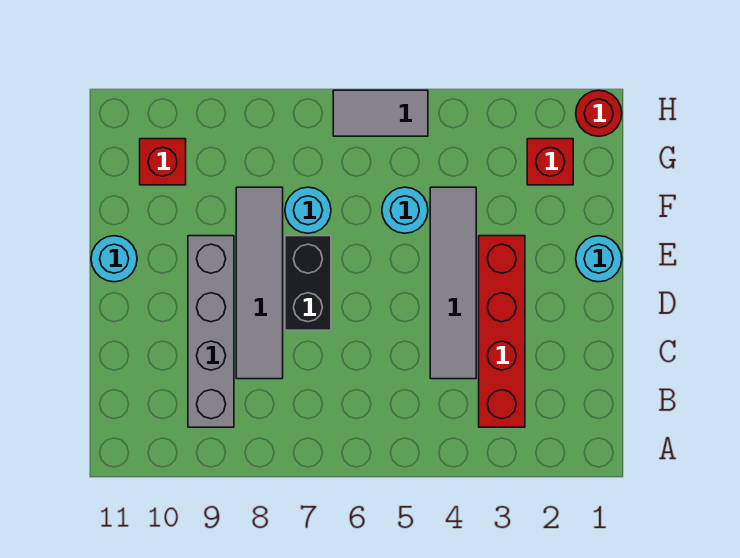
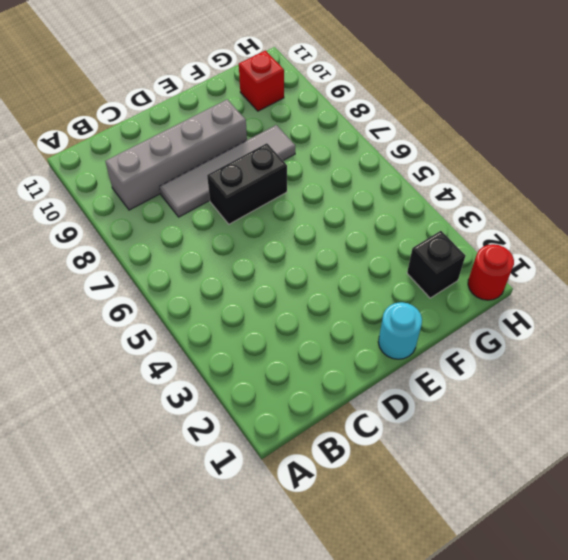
black 1x1 brick [407,231,466,298] -> red 1x1 brick [527,139,573,185]
none -> red 1x4 brick [479,236,525,427]
none -> grey 1x4 tile [430,187,476,379]
none -> cyan 1x1 round brick [91,236,137,282]

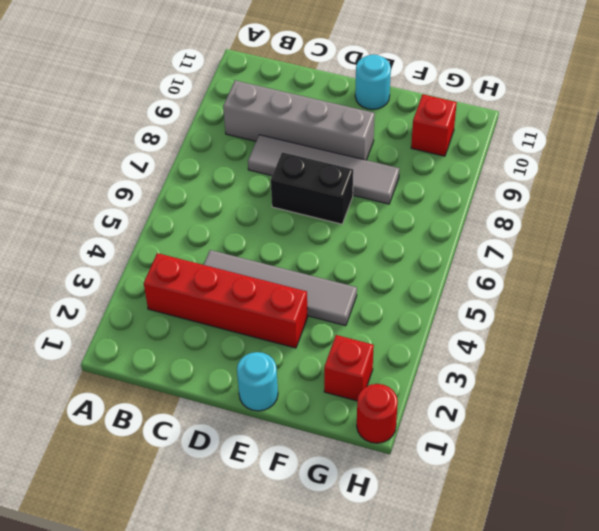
none -> cyan 1x1 round brick [382,187,428,233]
none -> cyan 1x1 round brick [285,187,331,233]
none -> grey 1x2 tile [333,90,428,136]

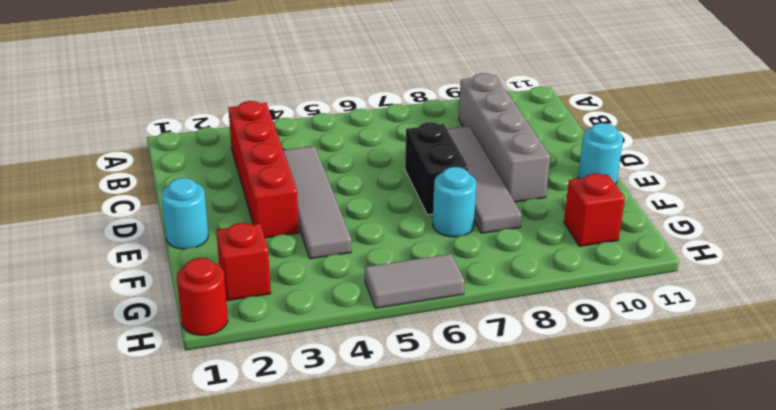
none -> cyan 1x1 round brick [382,187,428,233]

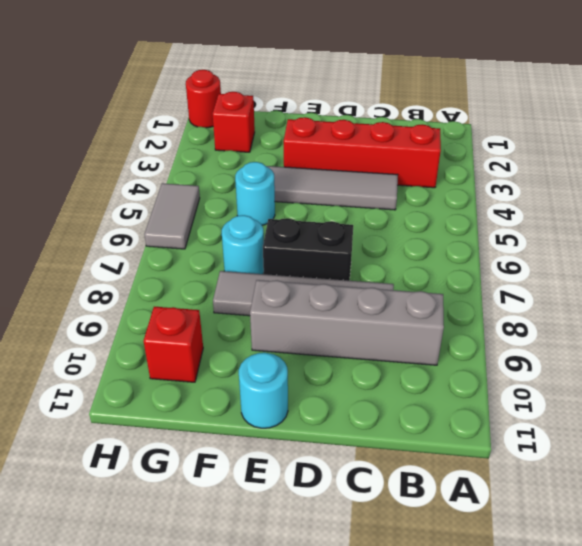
none -> cyan 1x1 round brick [576,236,622,282]

